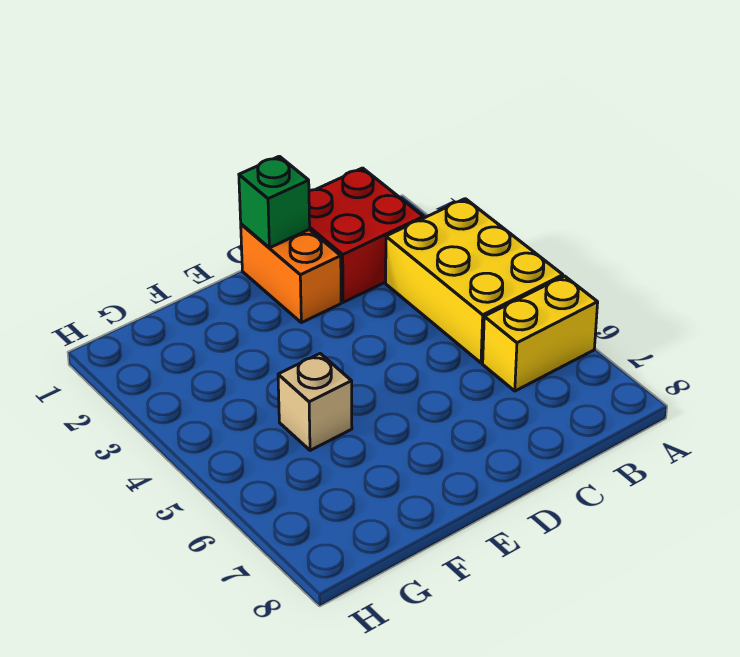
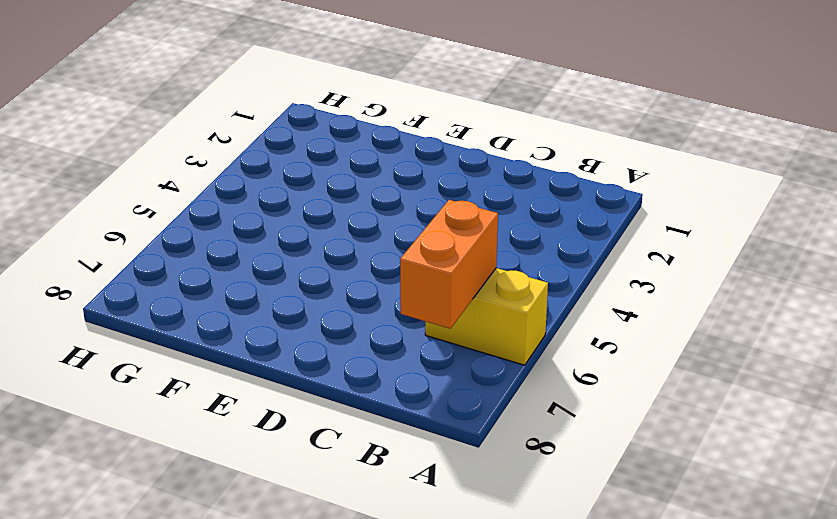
orange 1x2 brick [400,200,498,329] -> orange 1x2 brick moved to [241,224,341,323]
none -> yellow 2x3 brick [386,199,563,363]
none -> red 2x2 brick [309,168,423,302]

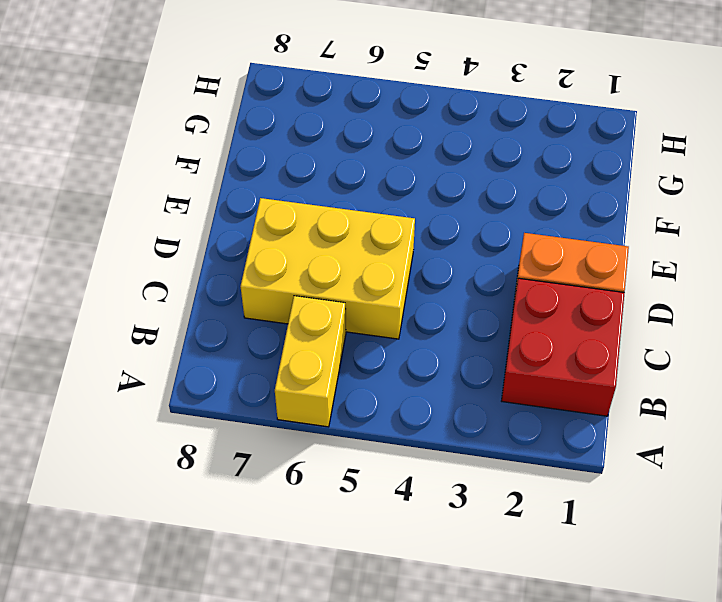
yellow 2x3 brick [241,198,415,339] -> yellow 2x3 brick moved to [386,199,563,363]
none -> tan 1x1 brick [278,354,352,450]
none -> green 1x1 brick [239,156,310,248]

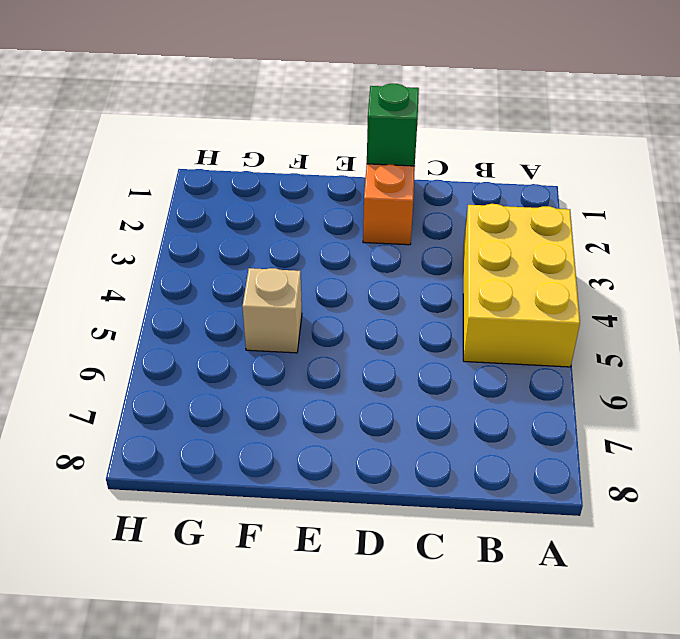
none -> yellow 1x2 brick [483,276,598,391]
none -> red 2x2 brick [309,168,423,302]

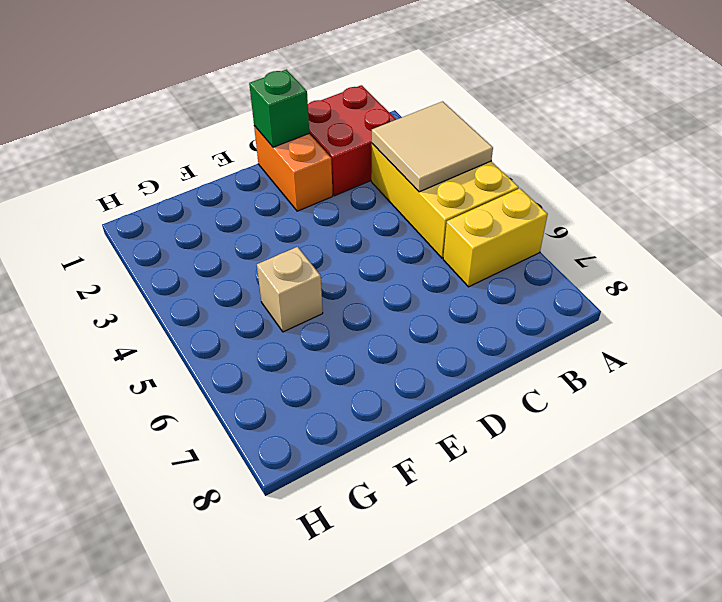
tan 2x2 tile [372,101,493,192] -> none

